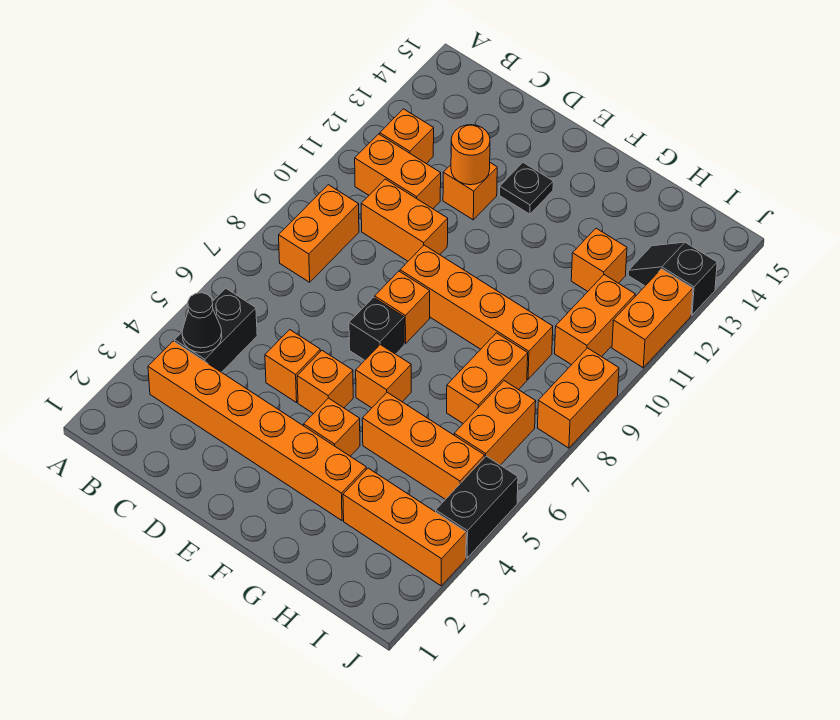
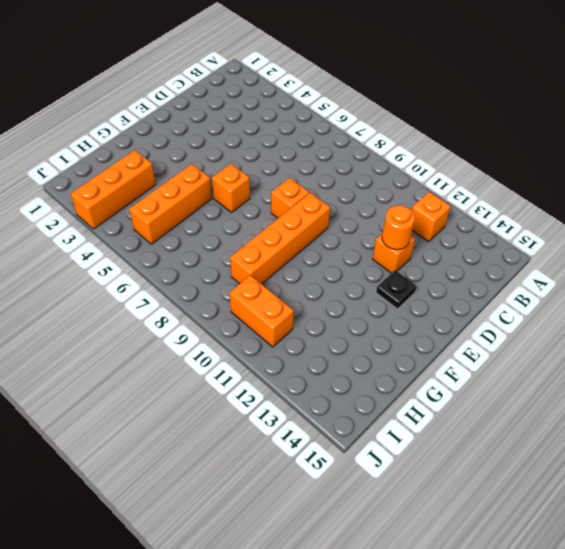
none -> orange 1x6 brick [148,341,366,520]
none -> black 1x2 brick [175,288,257,372]
none -> orange 1x2 brick [279,185,359,282]

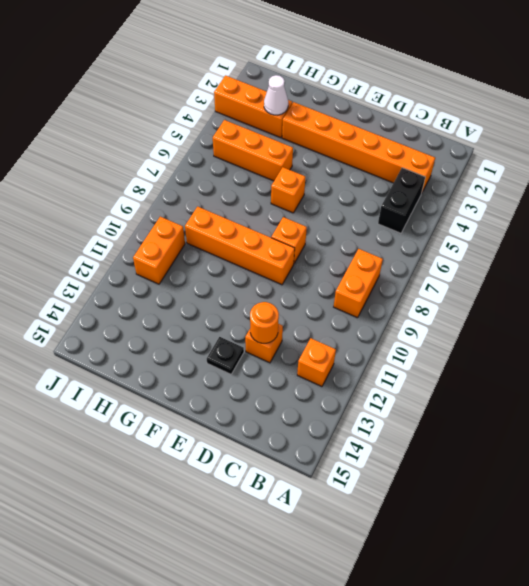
white 1x1 cone [264,75,288,115] -> none
none -> orange 1x2 brick [355,134,441,209]
none -> orange 1x2 brick [361,179,448,261]
none -> orange 1x1 brick [265,330,320,402]

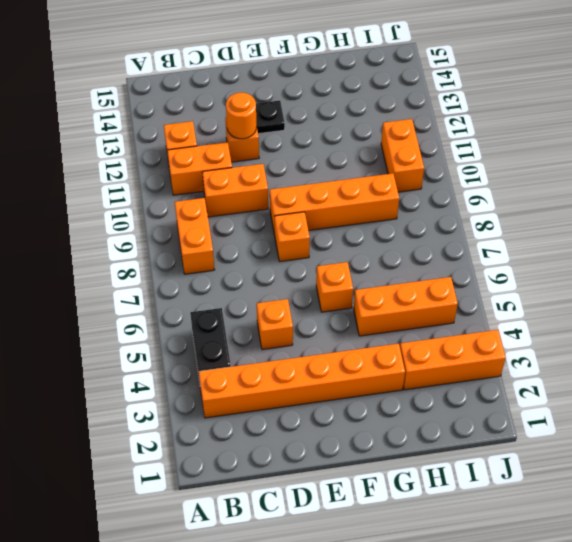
none -> orange 1x1 brick [297,351,353,414]
none -> black 1x1 brick [349,297,404,360]
none -> orange 1x1 brick [304,398,360,456]

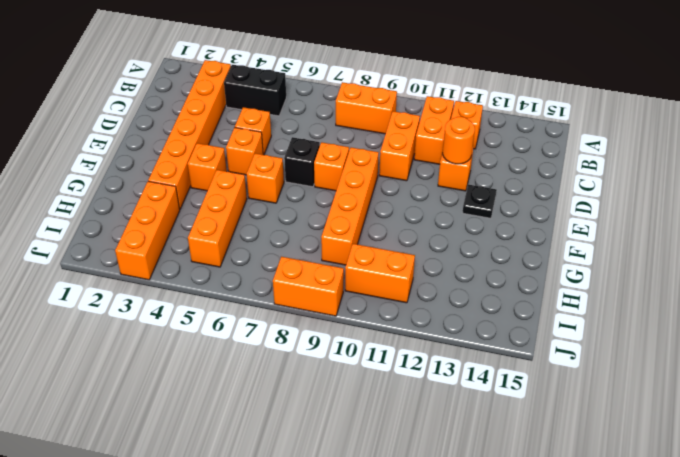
none -> orange 1x2 brick [447,333,528,423]
none -> orange 1x1 brick [571,228,627,291]
none -> orange 1x2 brick [454,381,536,465]

